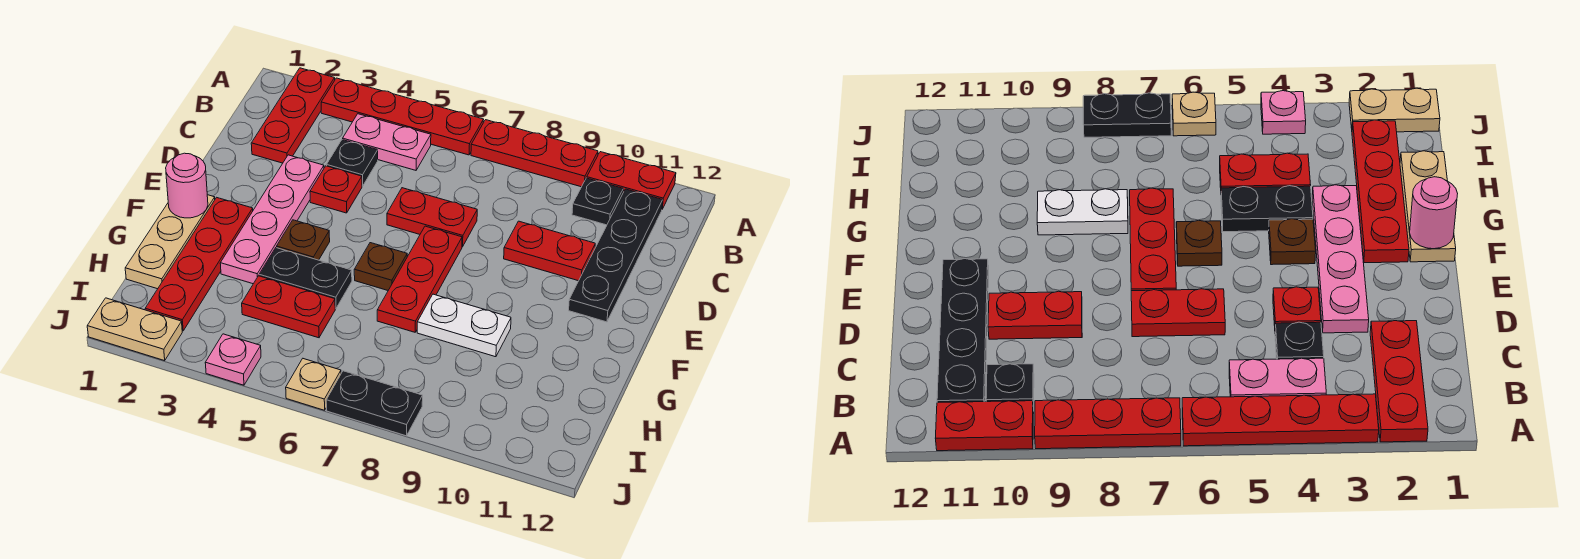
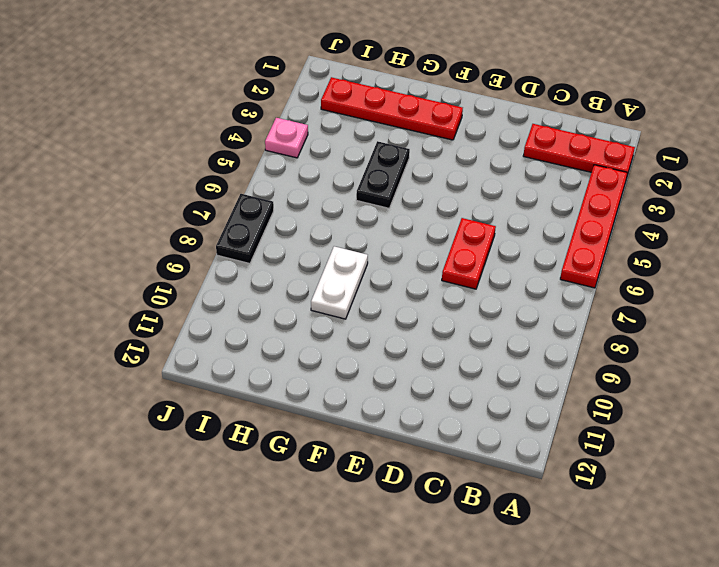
none -> red 1x3 plate [471,120,598,187]
none -> red 1x2 plate [587,152,676,209]
none -> pink 1x2 plate [343,114,431,170]

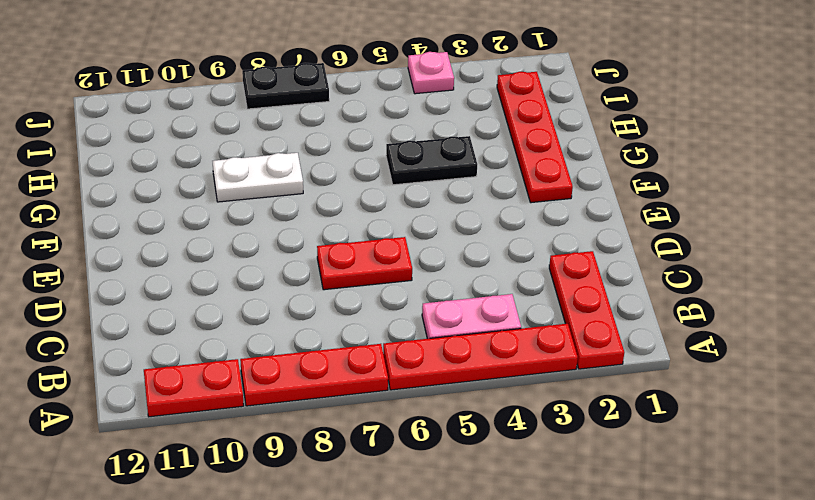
none -> black 1x1 plate [572,178,623,225]
none -> black 1x4 plate [569,189,663,322]
none -> black 1x1 plate [327,140,378,186]

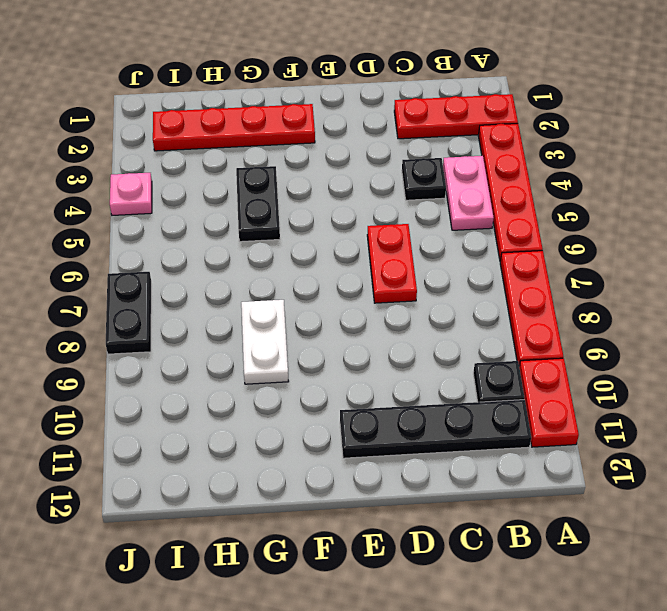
none -> pink 1x4 plate [220,155,324,284]
none -> red 1x1 plate [310,166,362,213]
none -> red 1x2 plate [504,221,595,281]

